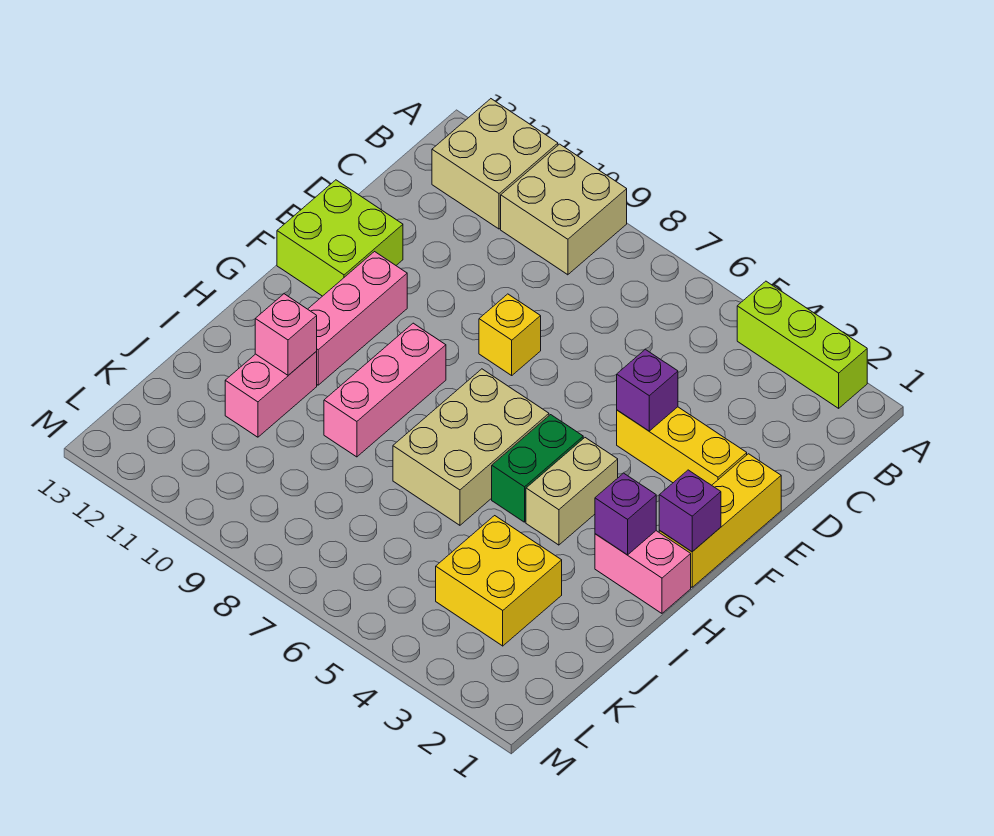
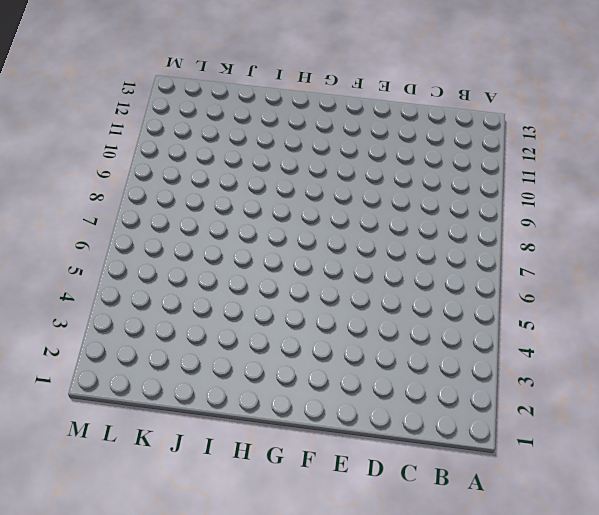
none -> lime 1x3 brick [737,281,867,408]
none -> tan 2x2 brick [501,144,627,275]
none -> tan 2x2 brick [432,99,558,229]

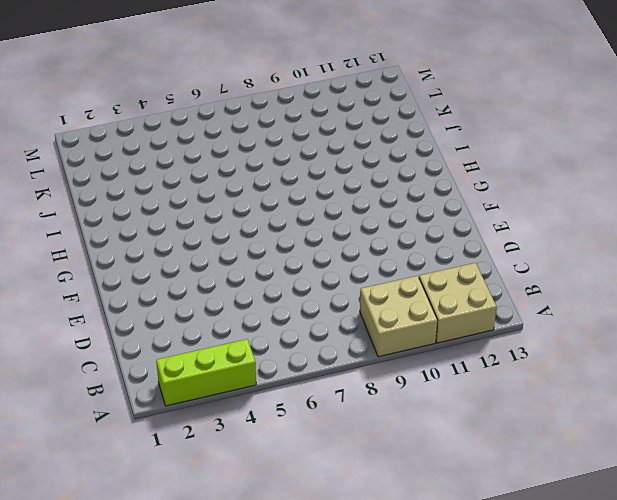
none -> yellow 1x3 brick [659,454,781,587]
none -> yellow 1x3 brick [617,407,747,485]
none -> yellow 1x1 brick [479,294,541,375]

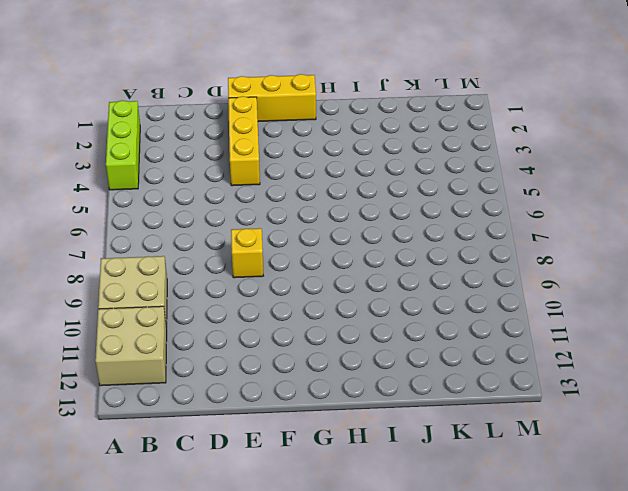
none -> lime 2x2 brick [277,180,403,296]
none -> pink 1x3 brick [308,252,407,385]
none -> tan 1x2 brick [526,438,618,545]

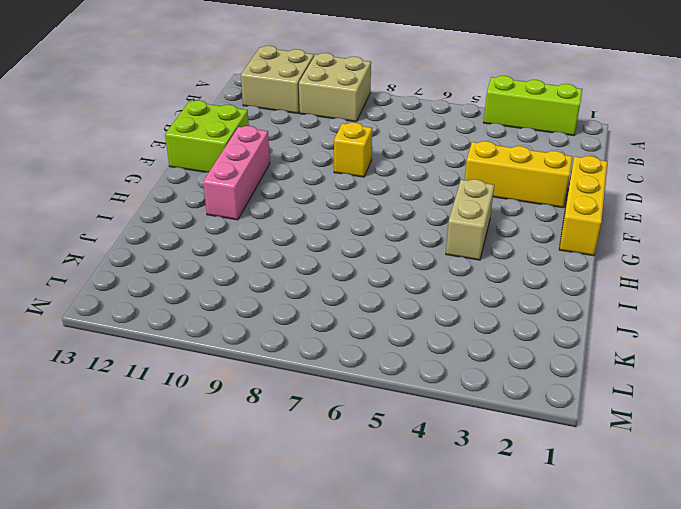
none -> green 1x2 brick [492,415,583,522]
none -> tan 2x3 brick [393,369,549,525]
none -> pink 1x3 brick [324,323,446,457]

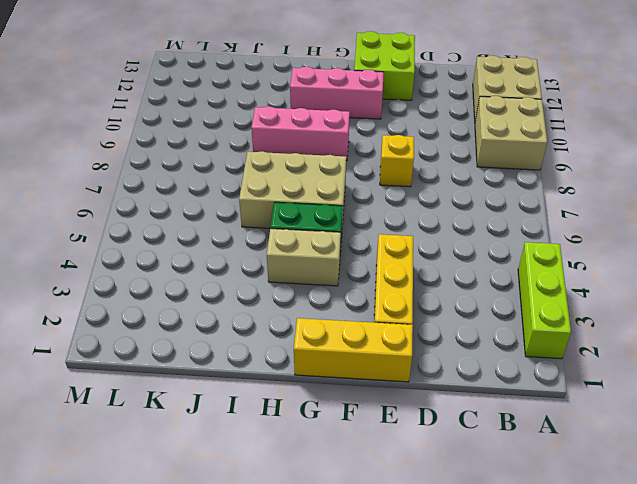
none -> pink 1x2 brick [595,531,691,613]
none -> pink 1x2 brick [225,351,317,437]
none -> yellow 2x2 brick [436,516,562,646]

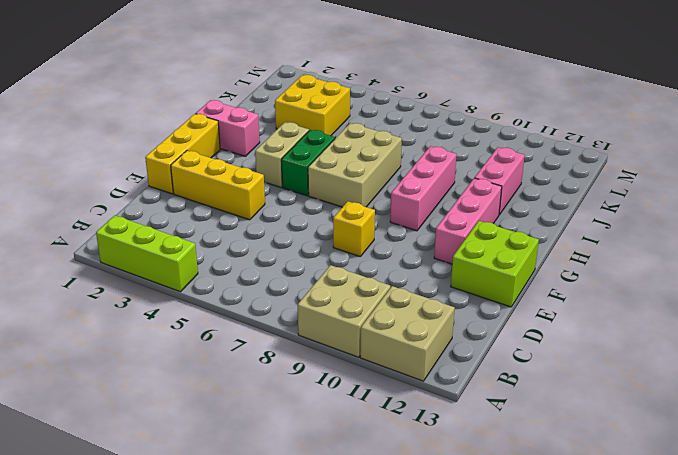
none -> purple 1x1 brick [617,349,678,431]
none -> purple 1x1 brick [659,470,721,552]
none -> purple 1x1 brick [595,473,656,555]

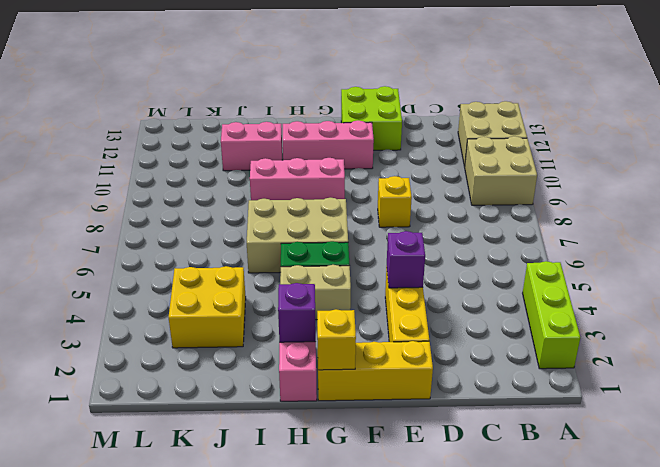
yellow 1x1 brick [317,309,356,370] -> purple 1x1 brick [659,470,721,552]
none -> pink 1x1 brick [255,294,317,375]

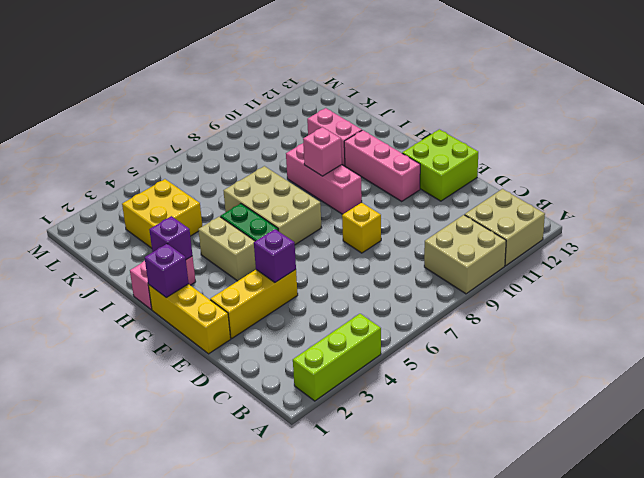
pink 1x1 brick [303,127,342,176] -> pink 1x1 brick moved to [255,294,317,375]

